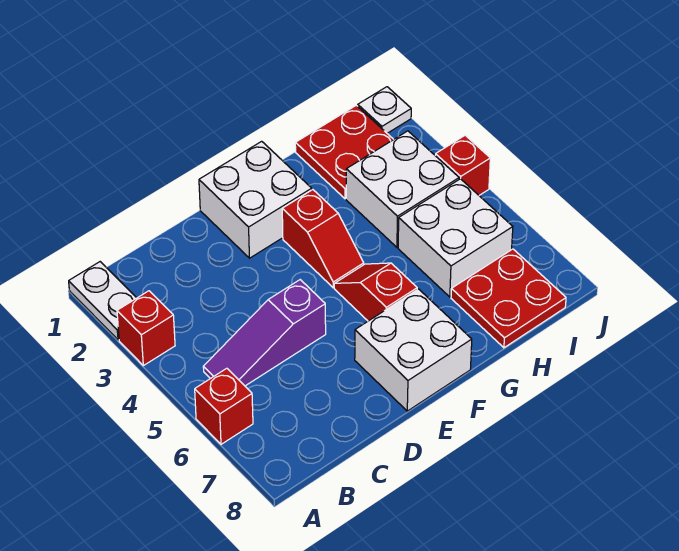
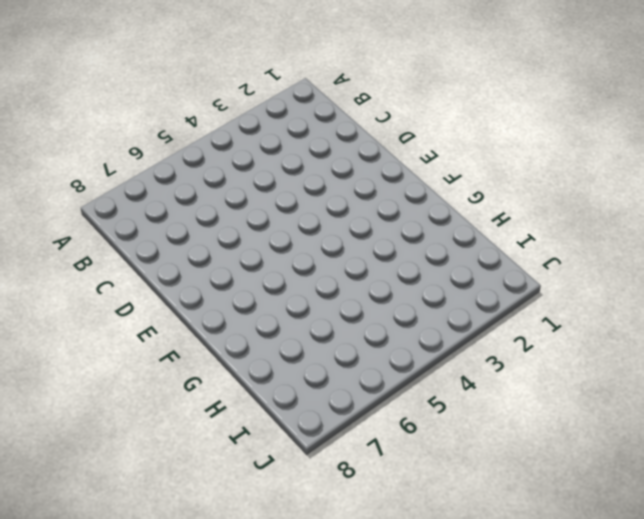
none -> white 1x2 plate [69,262,136,340]
none -> red 1x1 brick [117,291,175,366]
none -> red 1x1 brick [195,368,253,444]

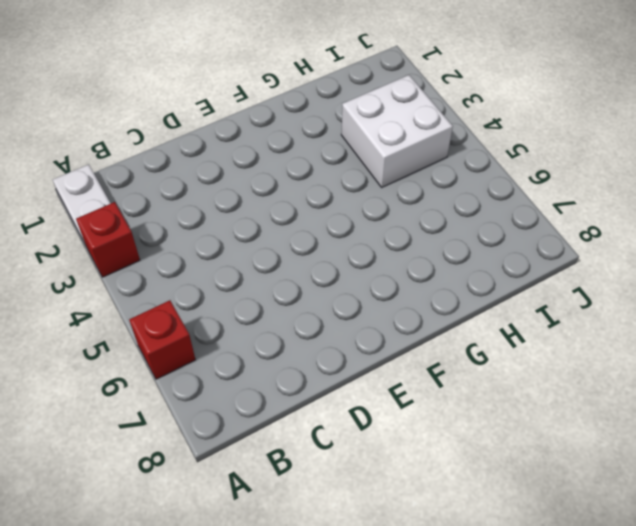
none -> purple 1x3 slope [203,280,326,386]
none -> white 2x2 brick [199,141,312,258]
none -> white 2x2 brick [355,289,472,411]

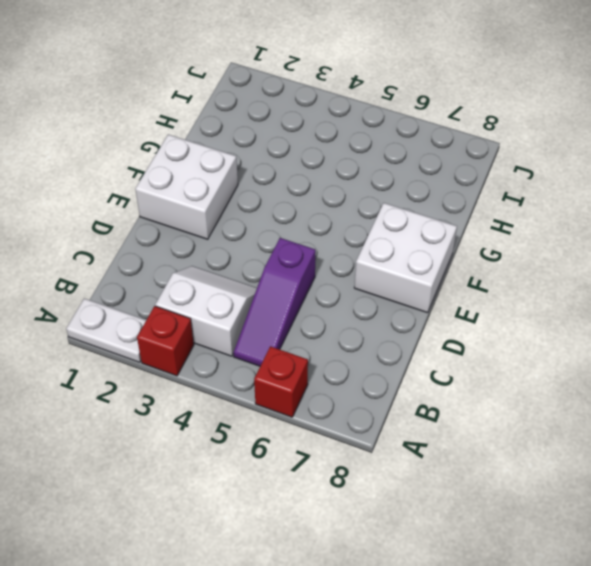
white 2x2 slope [155,266,257,356] -> none
none -> red 1x2 slope [282,190,364,288]
none -> red 1x2 slope [334,263,417,321]
none -> red 2x2 plate [295,105,394,199]

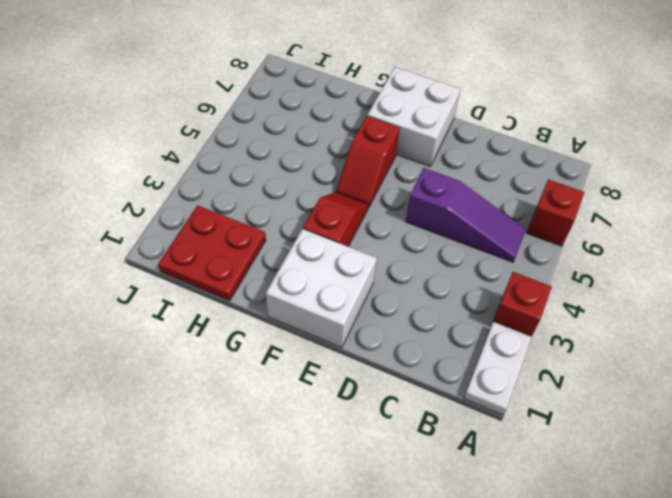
none -> white 2x2 brick [346,131,459,247]
none -> white 2x2 brick [398,179,513,297]
none -> red 2x2 plate [451,249,566,348]

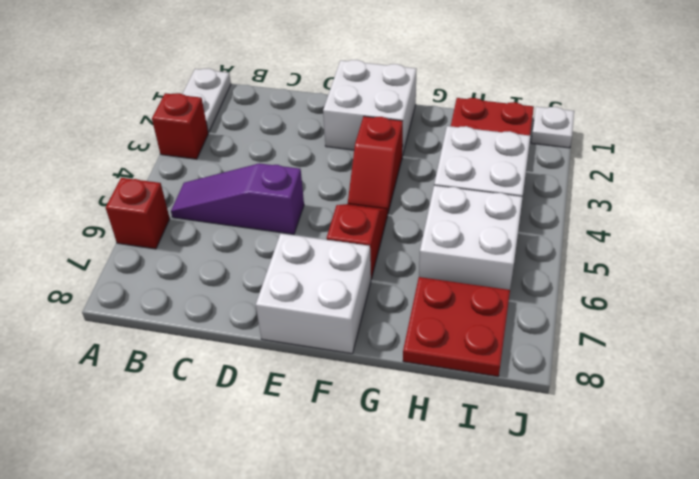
none -> red 1x1 brick [435,135,490,195]

